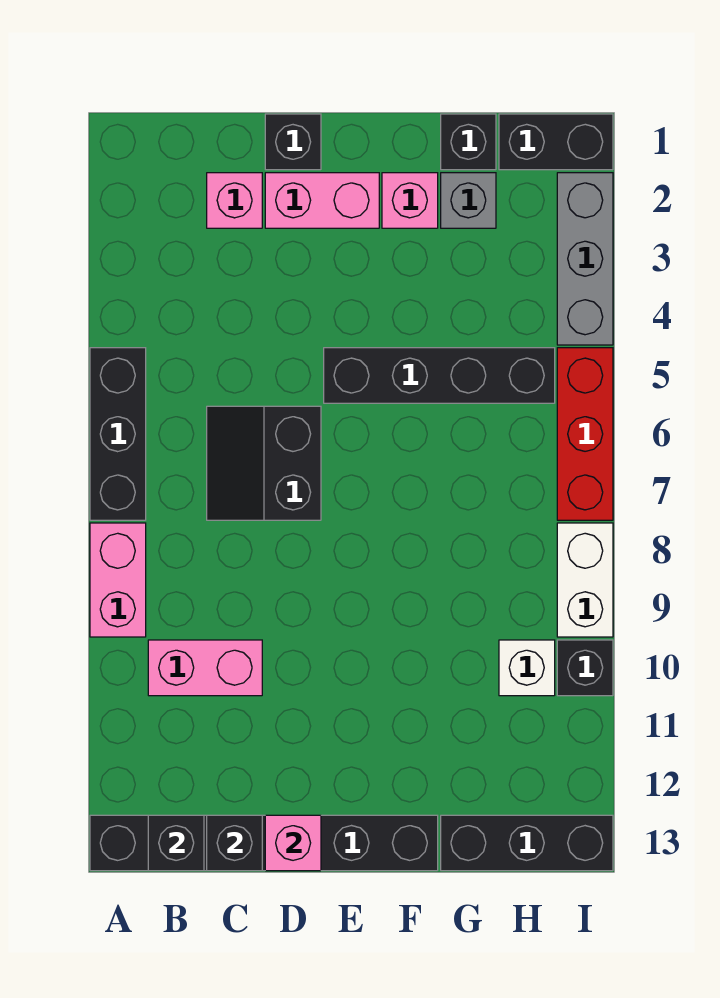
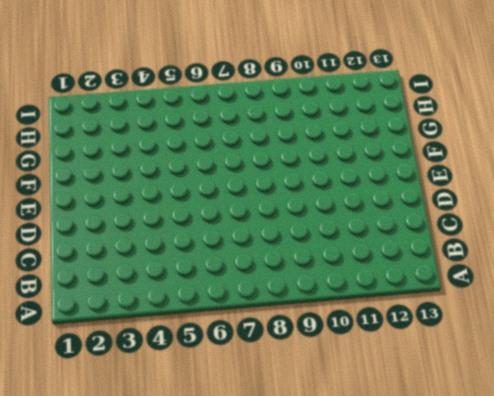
none -> black 1x3 brick [90,348,146,520]
none -> pink 1x2 brick [90,523,146,637]
none -> black 1x6 brick [90,815,438,871]

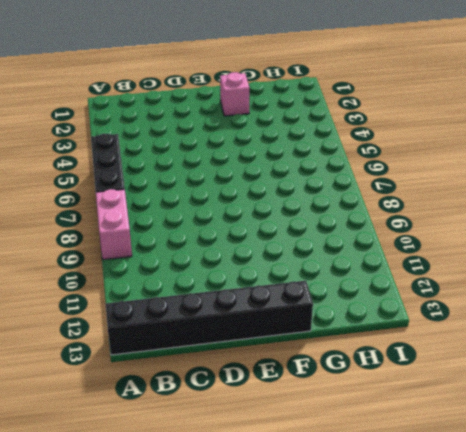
none -> pink 1x2 brick [148,640,262,696]
none -> pink 1x1 brick [207,173,262,228]
none -> black 2x2 slope [207,406,321,520]

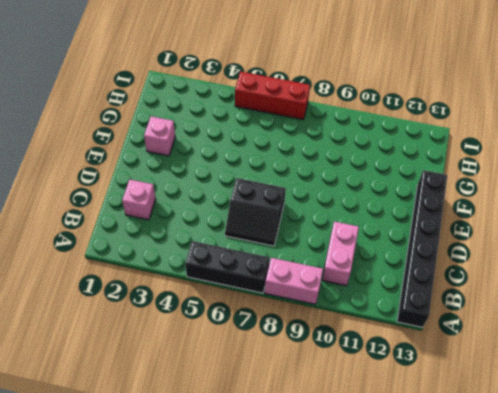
none -> black 1x1 brick [265,114,321,170]
none -> pink 1x2 brick [265,173,379,228]
none -> black 1x4 brick [324,348,555,403]

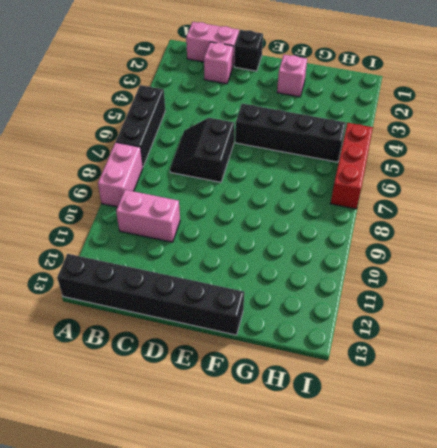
pink 1x2 brick [186,22,239,66] -> pink 1x2 brick moved to [265,173,379,228]
none -> black 1x1 brick [441,114,496,170]
none -> grey 1x1 brick [441,173,496,228]
none -> black 1x3 brick [441,815,613,871]

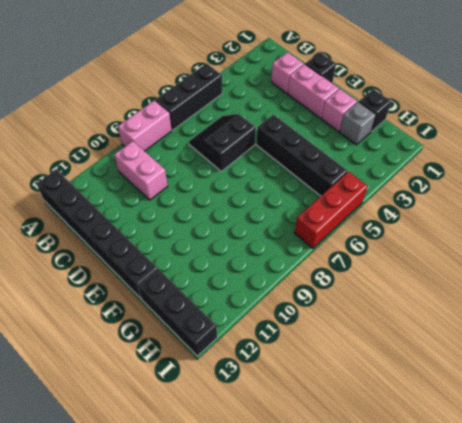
none -> black 1x2 brick [499,114,613,170]
none -> white 1x1 brick [499,640,555,696]
none -> grey 1x3 brick [557,173,613,345]

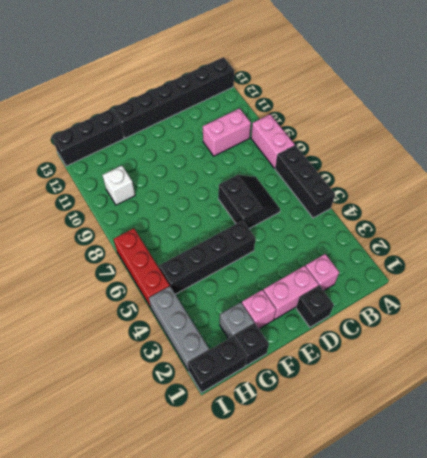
none -> white 1x2 brick [557,523,613,637]
none -> black 1x1 brick [557,640,613,696]
none -> black 1x1 brick [148,815,204,871]

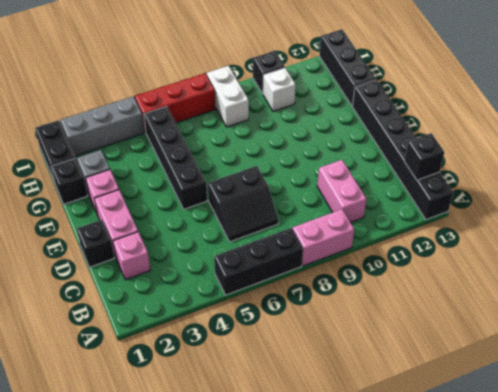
white 1x2 brick [207,66,249,127] -> white 1x2 brick turned to [557,523,613,637]
none -> black 1x1 brick [207,815,262,871]
none -> pink 1x1 brick [265,815,321,871]

